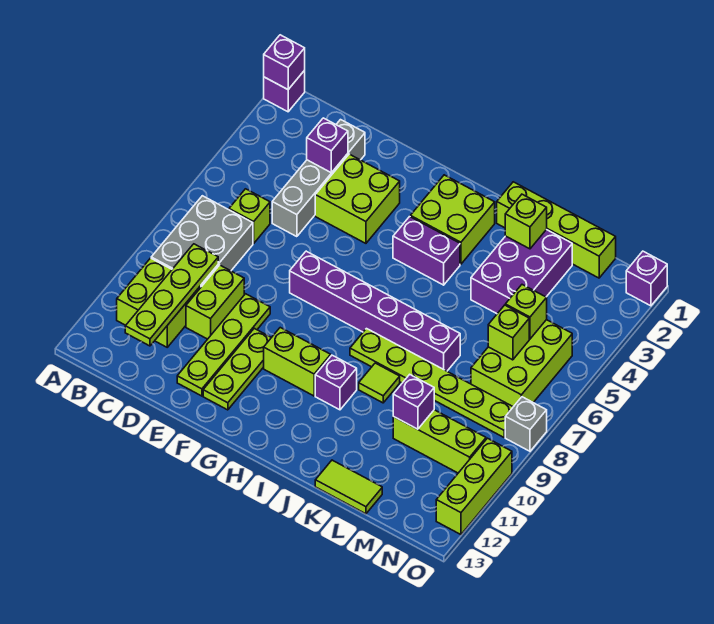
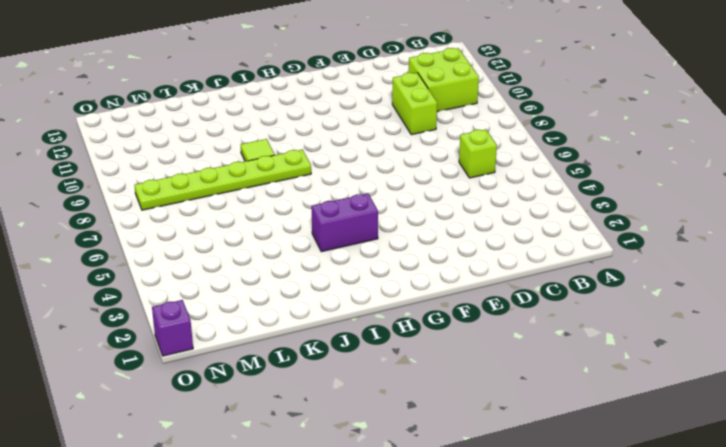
none -> purple 1x1 brick [264,70,305,112]
none -> grey 2x3 brick [151,196,253,287]
none -> grey 1x4 brick [272,120,365,237]
none -> lime 2x2 brick [315,154,400,243]

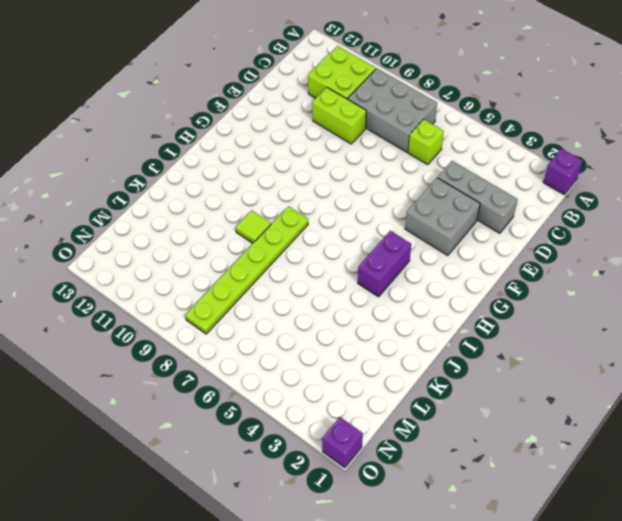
grey 1x3 brick [438,161,518,233] -> grey 1x4 brick [272,120,365,237]
grey 2x2 brick [405,178,480,256] -> lime 2x2 brick [315,154,400,243]
none -> lime 1x4 plate [177,294,270,396]
none -> purple 1x6 brick [290,251,460,371]
none -> lime 1x3 plate [203,328,271,410]
none -> lime 1x2 brick [264,328,331,396]

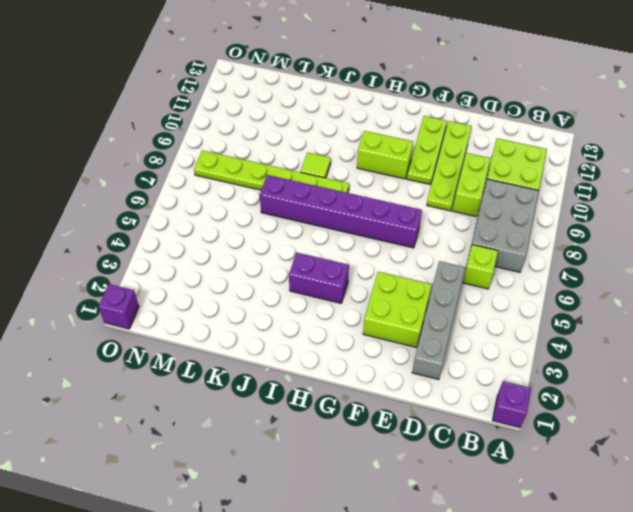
none -> lime 2x2 brick [410,175,495,264]
none -> purple 1x1 brick [315,355,357,410]
none -> lime 1x4 brick [497,182,616,278]
none -> purple 2x3 brick [471,230,572,314]

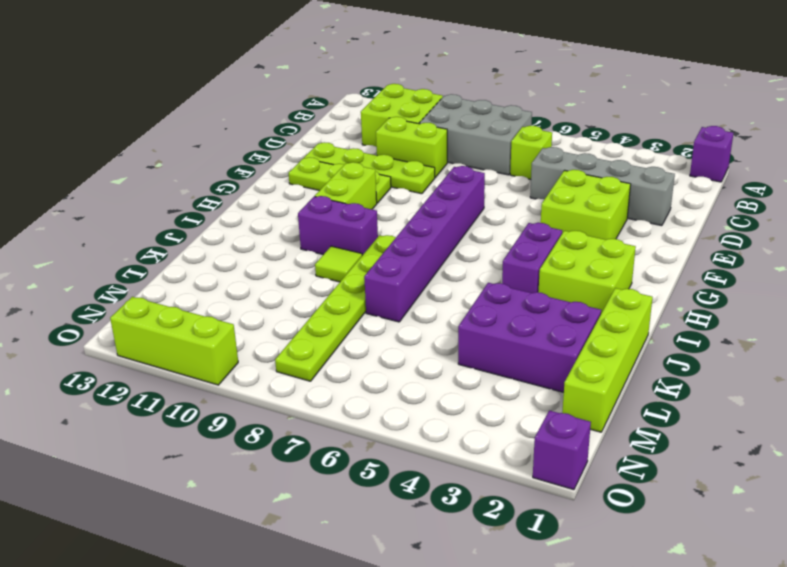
purple 1x2 brick [298,196,378,255] -> purple 1x1 brick [315,355,357,410]
none -> lime 1x2 tile [315,460,382,514]
none -> lime 1x3 brick [393,410,486,473]
none -> lime 2x3 brick [471,320,572,407]
none -> grey 1x1 brick [505,397,547,451]

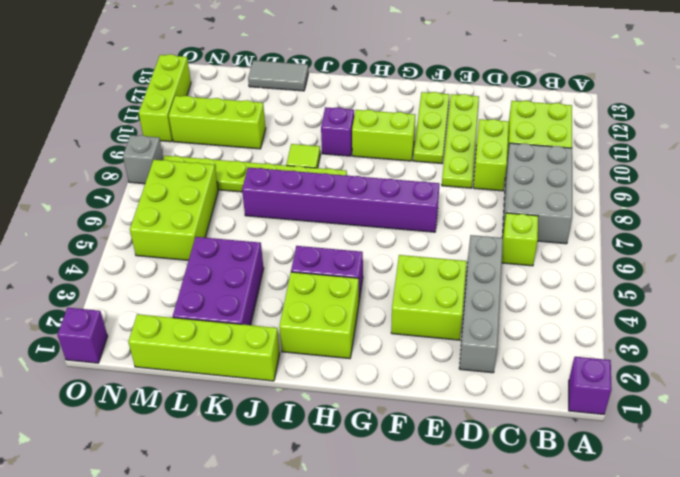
grey 1x2 tile [248,61,308,91] -> lime 1x2 tile [315,460,382,514]
none -> purple 1x1 brick [264,35,305,90]
none -> lime 1x4 plate [125,244,218,346]
none -> purple 1x1 brick [307,118,348,173]
none -> lime 1x1 brick [505,194,547,249]

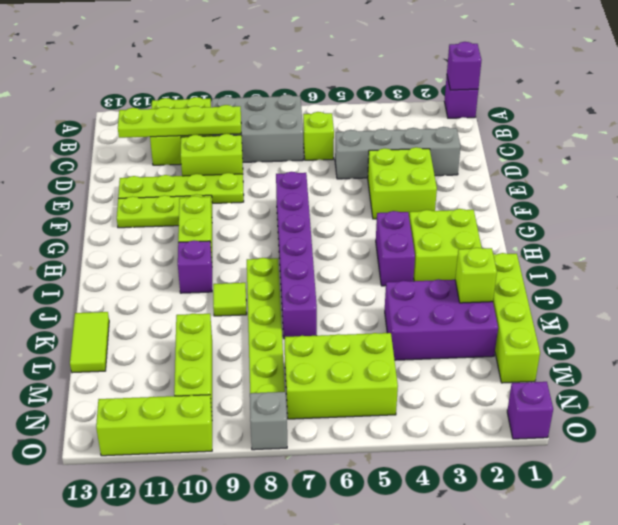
none -> purple 1x1 brick [307,118,348,173]
none -> purple 1x1 brick [393,375,434,429]
none -> lime 1x1 brick [505,285,547,339]
none -> lime 1x1 brick [488,305,529,360]

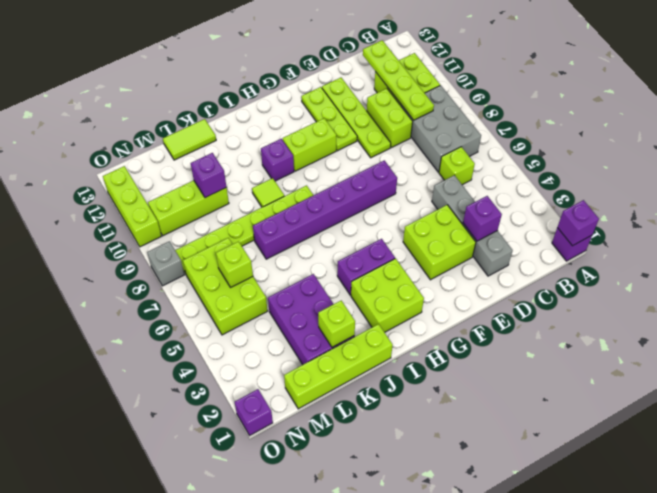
none -> lime 1x1 brick [505,285,547,339]

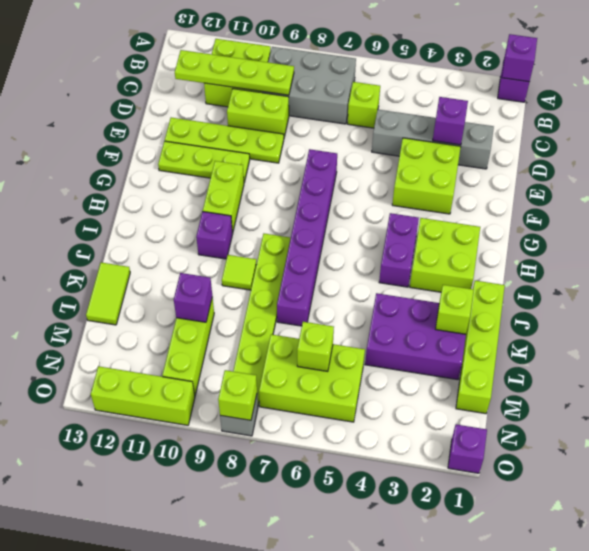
lime 1x1 brick [218,370,257,420] -> lime 1x1 brick moved to [505,285,547,339]

